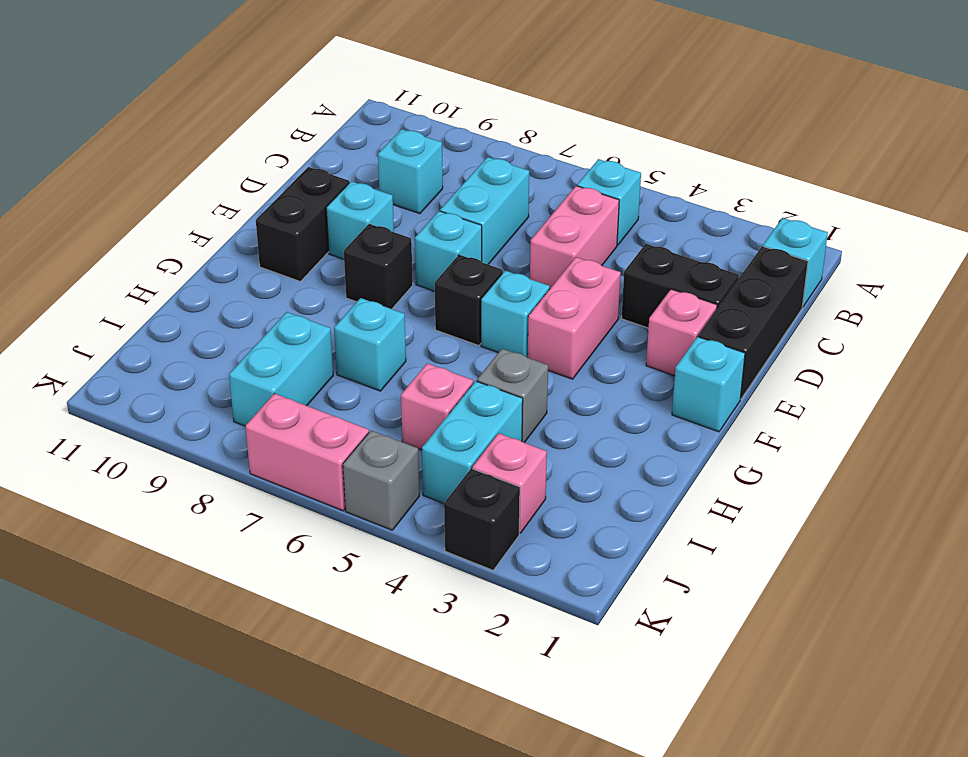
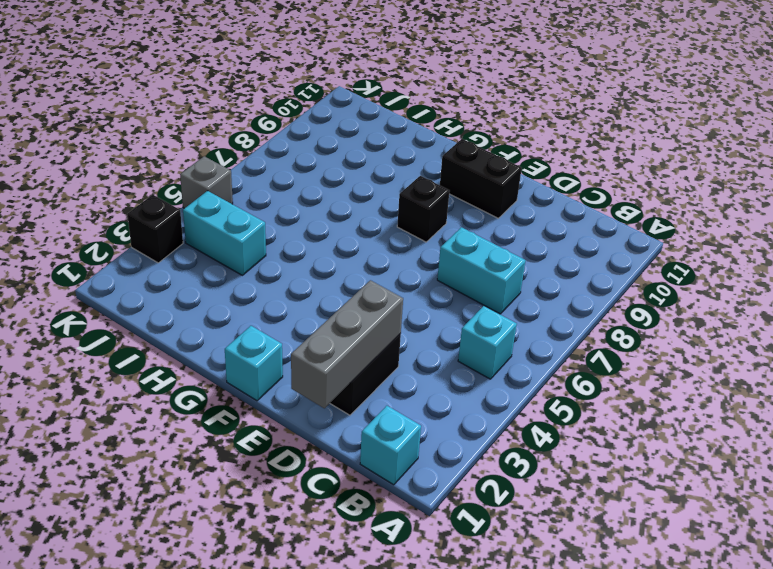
grey 1x3 brick [291,280,403,408] -> none
none -> black 1x3 brick [698,246,808,399]
none -> pink 1x2 brick [530,186,619,288]
none -> cyan 1x1 brick [378,129,443,214]

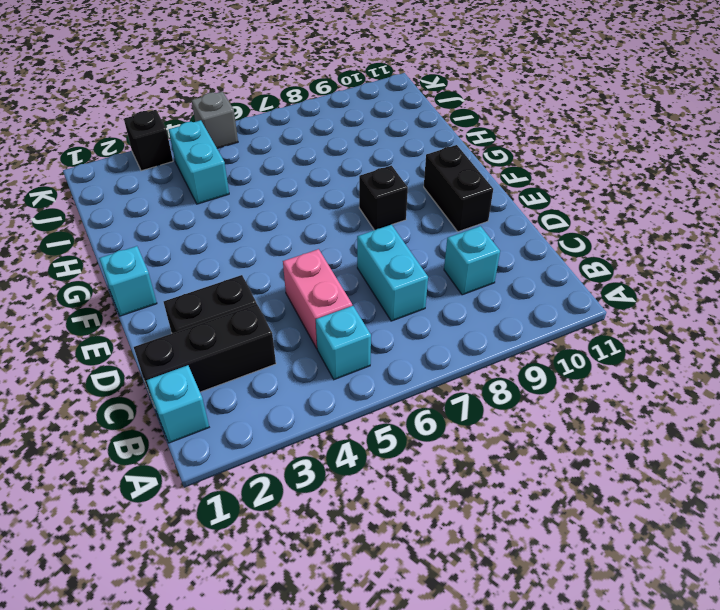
black 1x3 brick [134,304,276,404] -> black 1x3 brick turned to [698,246,808,399]
none -> pink 1x1 brick [646,289,717,376]
none -> pink 1x2 brick [528,257,621,379]
none -> cyan 1x1 brick [415,211,482,291]

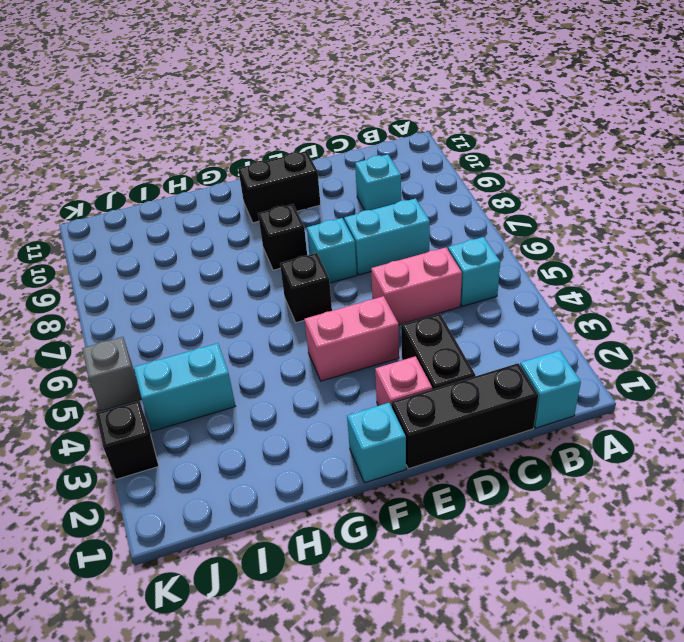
none -> cyan 1x1 brick [326,181,394,259]
none -> cyan 1x1 brick [481,271,550,358]
none -> grey 1x1 brick [477,349,548,443]

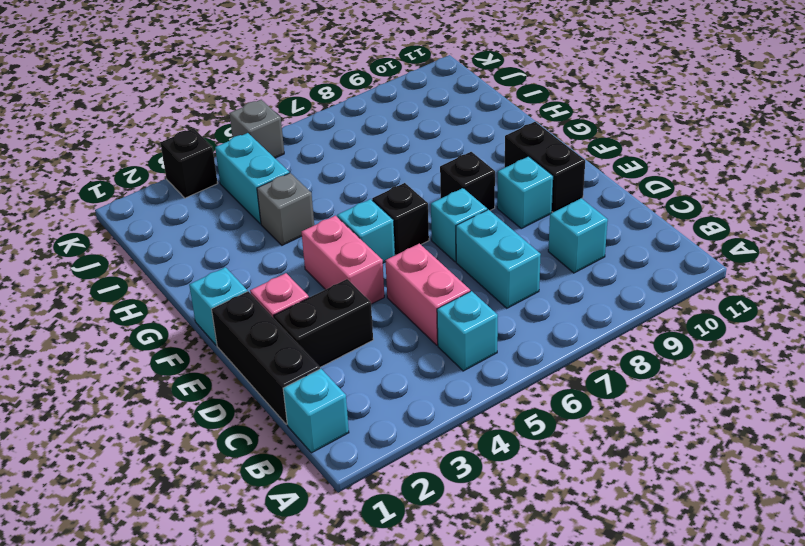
none -> cyan 1x1 brick [334,298,406,391]
none -> pink 1x1 brick [401,363,473,450]
none -> cyan 1x2 brick [229,312,333,426]

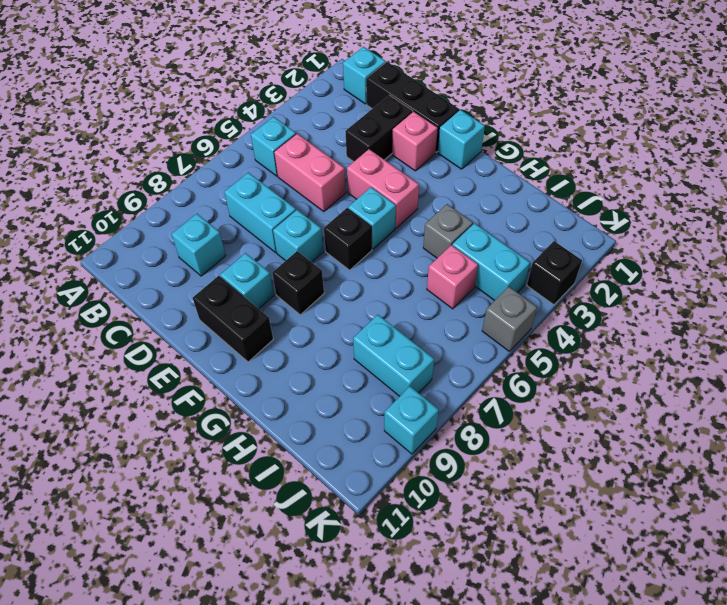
cyan 1x1 brick [384,386,439,454] -> cyan 1x1 brick moved to [334,298,406,391]
none -> pink 1x1 brick [472,433,547,533]
none -> pink 1x2 brick [245,394,369,511]

